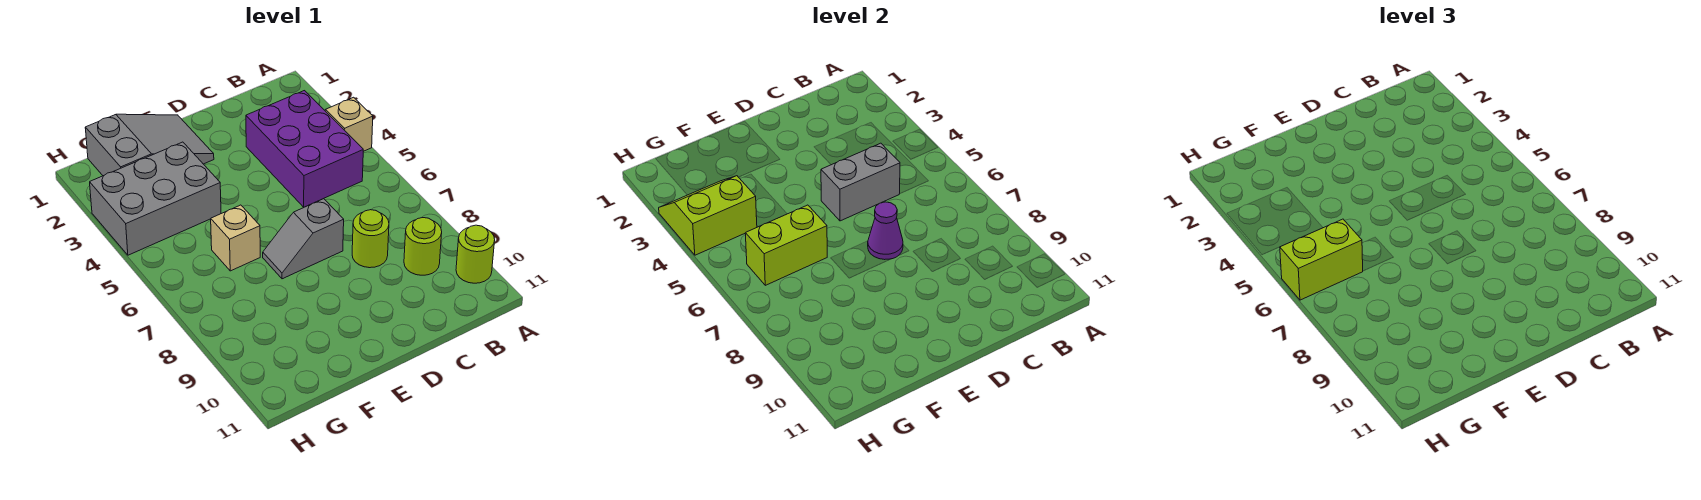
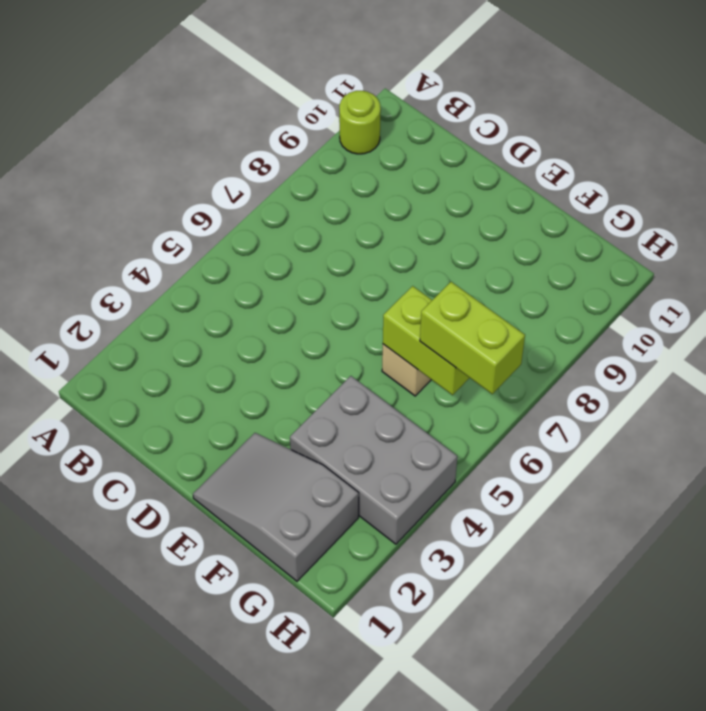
none -> tan 1x1 brick [325,97,373,151]
none -> purple 2x3 brick [246,91,363,207]
none -> lime 1x1 round brick [404,218,442,275]

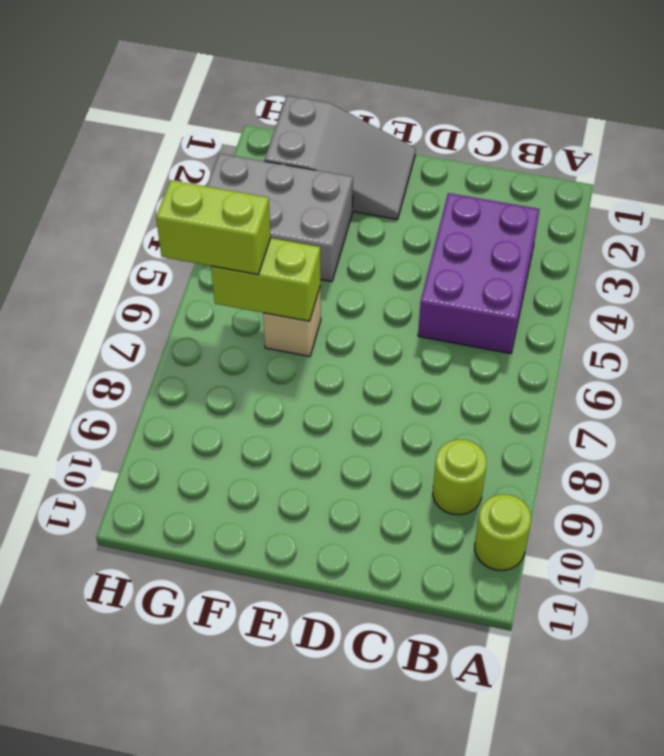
none -> tan 1x1 brick [325,97,373,151]
none -> lime 1x1 round brick [352,210,389,268]
none -> grey 1x2 slope [263,199,344,279]

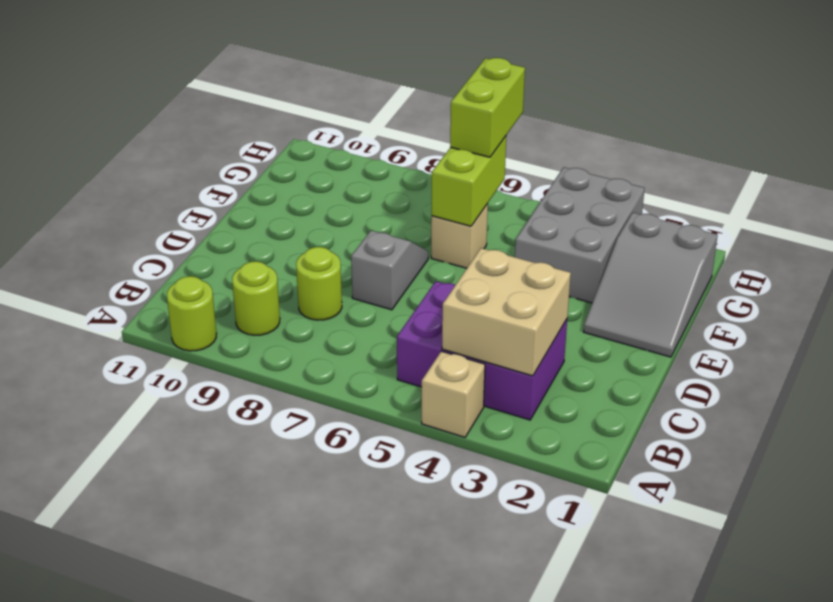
tan 2x2 brick [442,248,571,376] -> none
none -> grey 1x2 brick [821,143,900,221]
none -> purple 1x1 cone [868,202,903,260]
none -> lime 2x2 slope [659,176,757,255]

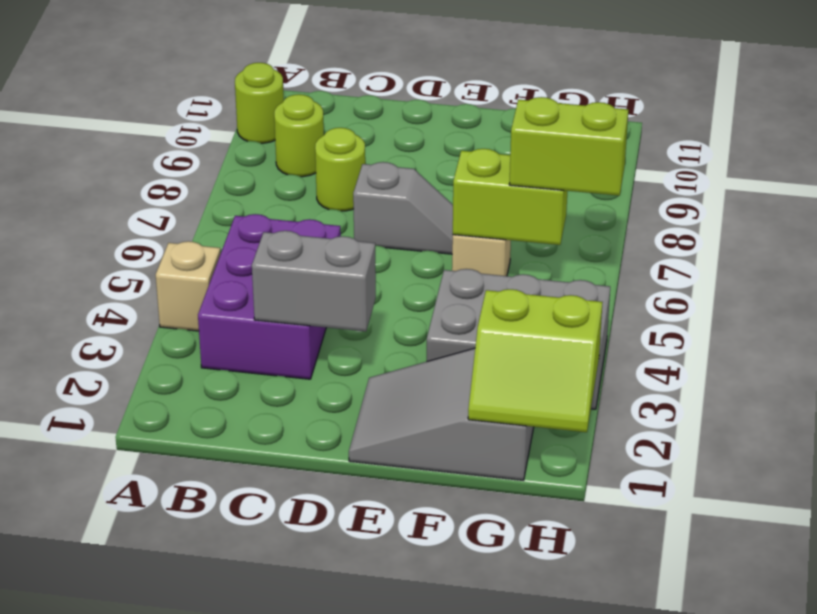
grey 1x2 brick [252,231,376,331] -> grey 1x2 brick moved to [821,143,900,221]
lime 2x2 slope [468,289,603,432] -> lime 2x2 slope moved to [659,176,757,255]
none -> purple 1x1 cone [868,202,903,260]

